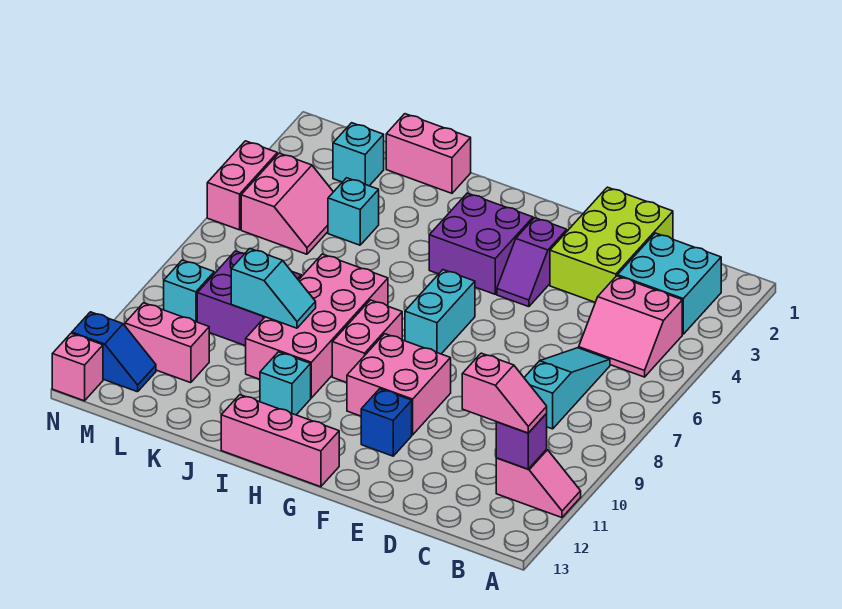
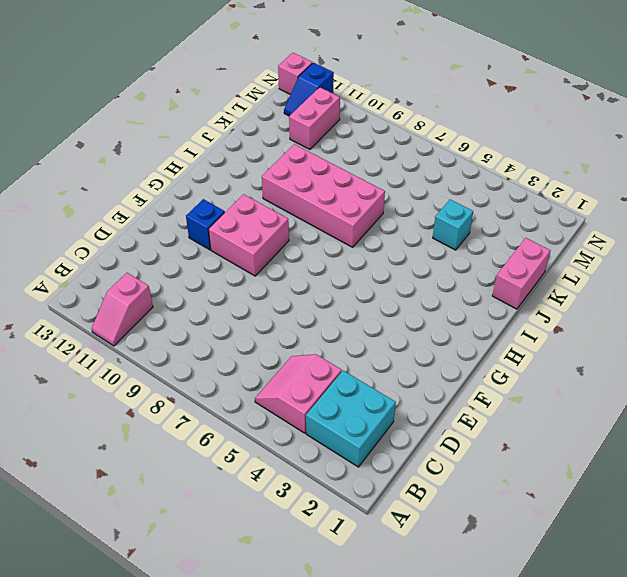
none -> cyan 1x3 slope [524,348,610,429]
none -> lime 2x3 brick [550,187,673,302]
none -> purple 1x2 slope [497,218,567,307]

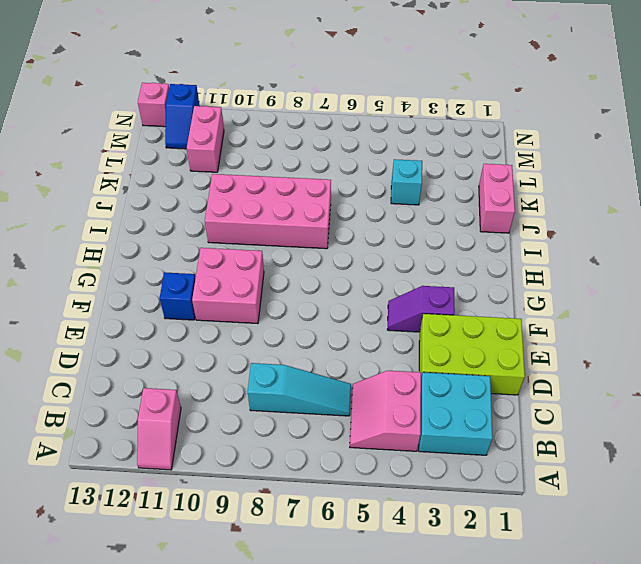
none -> purple 2x2 brick [429,193,533,294]
none -> cyan 1x2 brick [405,270,475,354]
none -> pink 1x3 brick [221,395,339,487]

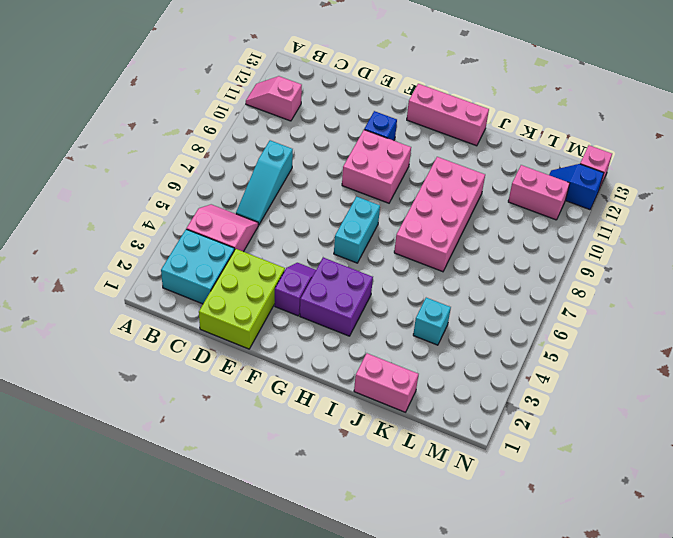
none -> pink 1x2 brick [332,300,402,383]
none -> cyan 1x1 brick [260,352,311,415]
none -> purple 2x2 brick [197,251,301,346]

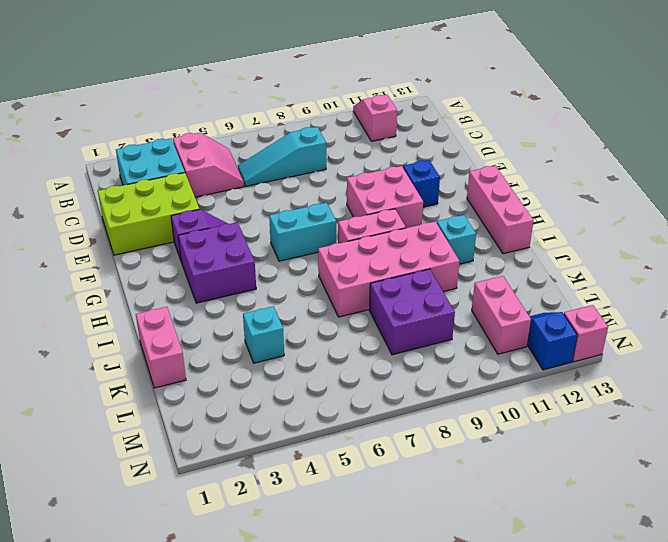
none -> cyan 1x1 brick [333,123,384,186]
none -> pink 2x2 slope [241,153,333,254]
none -> cyan 1x1 brick [164,260,214,322]

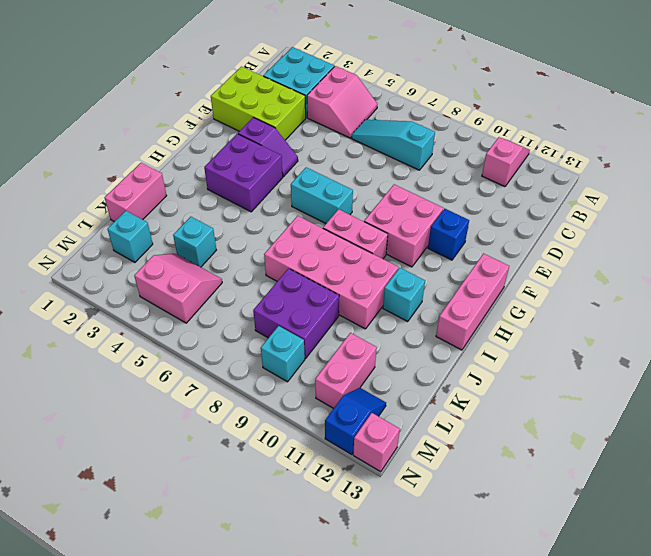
none -> pink 1x2 brick [207,141,277,230]
none -> purple 1x1 brick [496,414,547,469]
none -> cyan 1x2 slope [231,249,316,328]

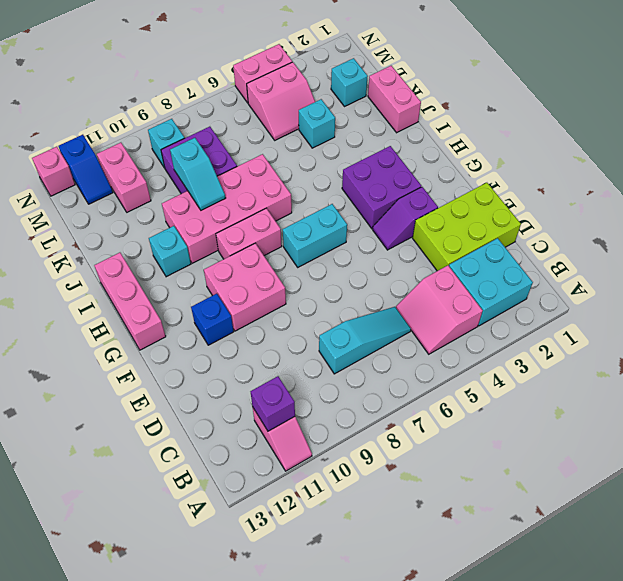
none -> pink 1x2 slope [462,353,547,433]

